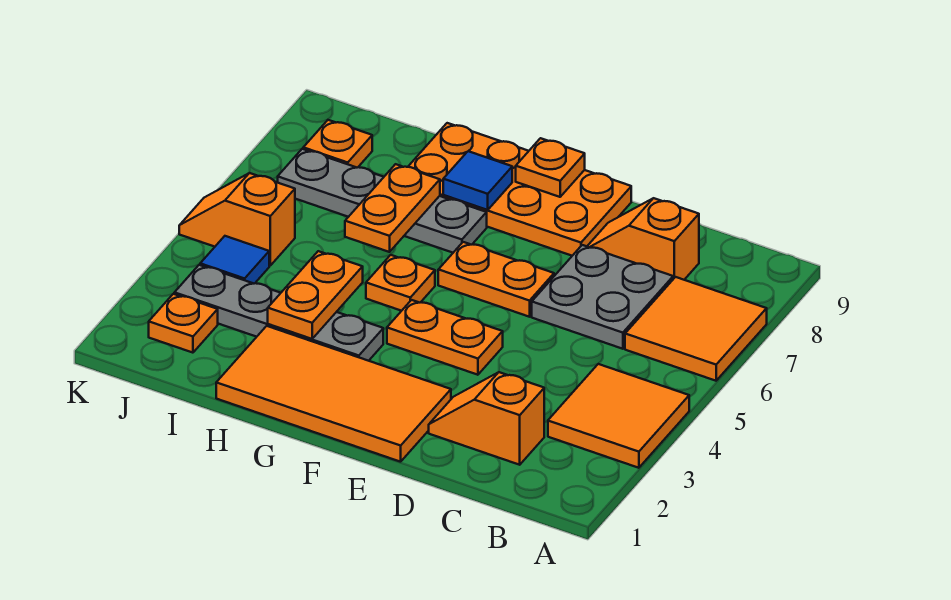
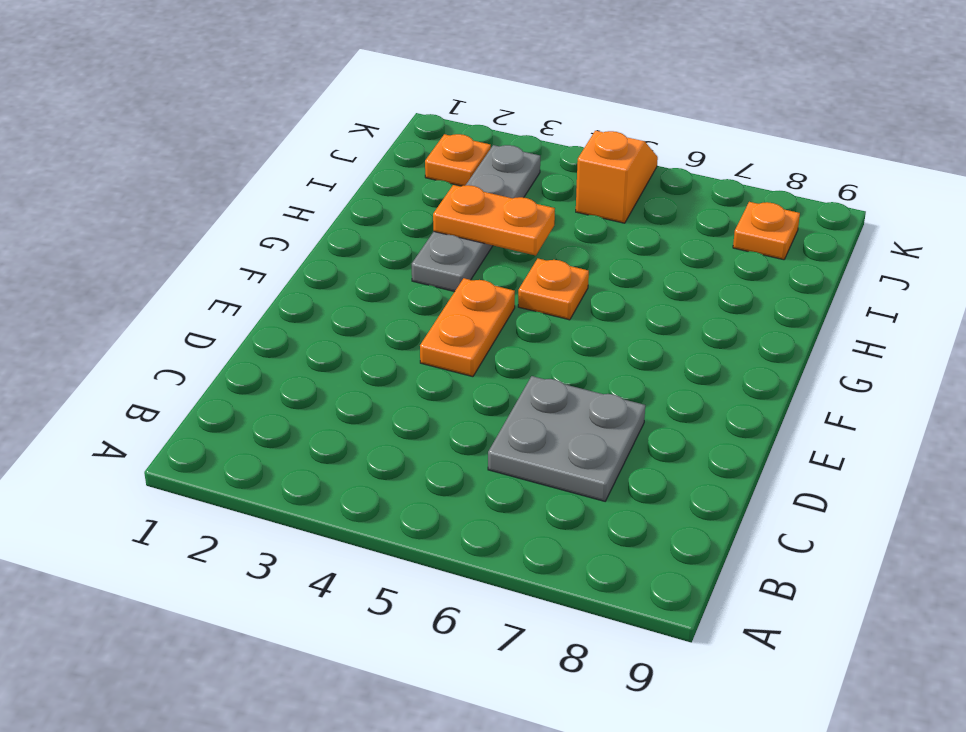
none -> orange 2x2 tile [548,364,689,468]
none -> orange 2x2 tile [625,277,767,381]
none -> orange 1x2 slope [429,372,544,465]

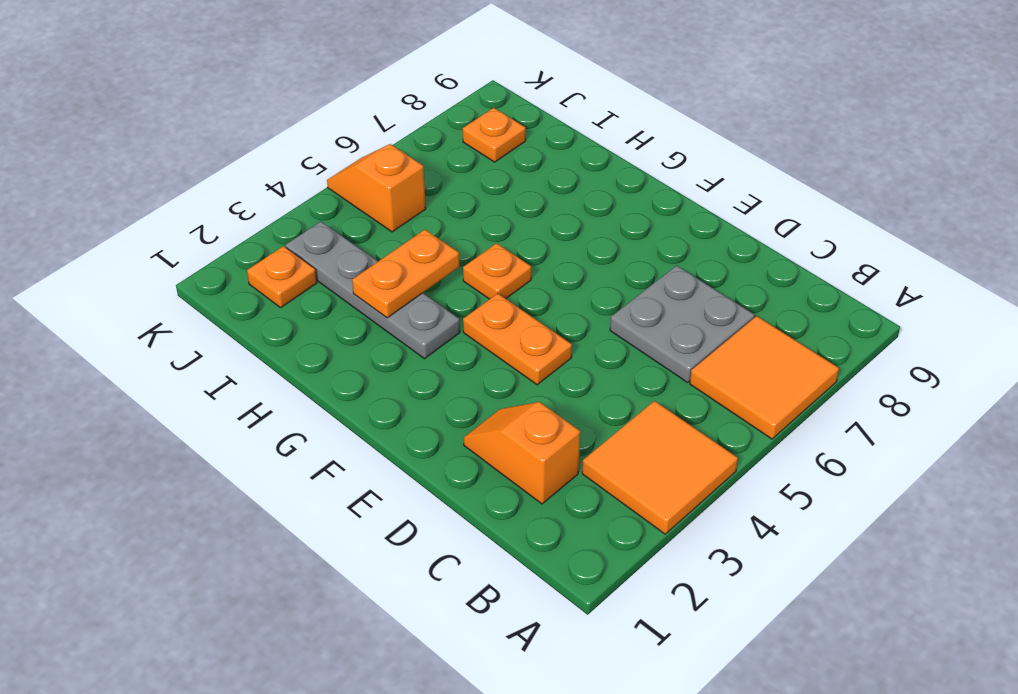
none -> orange 1x2 slope [587,198,699,280]
none -> orange 2x4 tile [216,326,451,462]
none -> orange 1x2 plate [438,242,554,317]

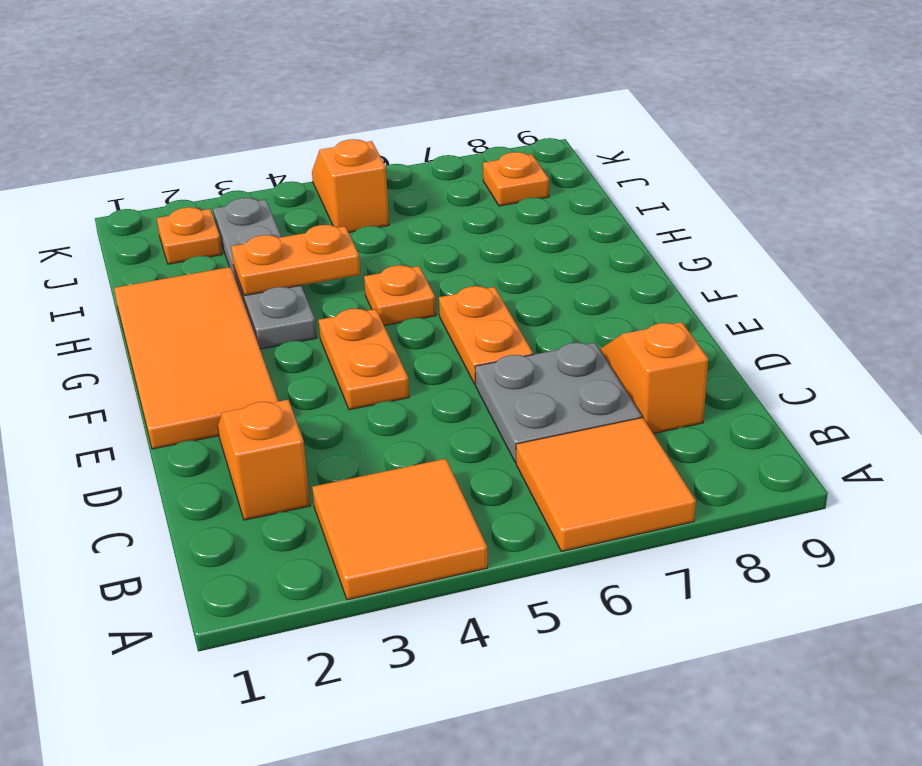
none -> orange 2x4 plate [408,123,631,256]
none -> grey 1x4 plate [278,149,487,253]
none -> blue 1x1 tile [200,236,269,284]

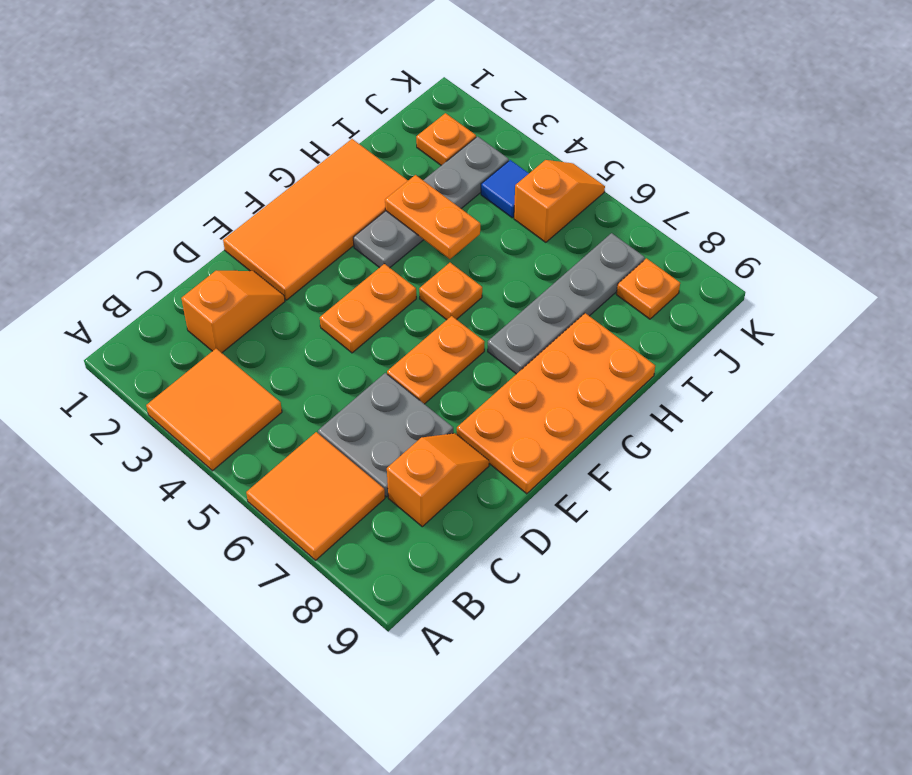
none -> orange 1x1 plate [516,138,585,197]
none -> blue 1x1 tile [443,151,512,210]
none -> orange 1x2 plate [345,164,440,252]

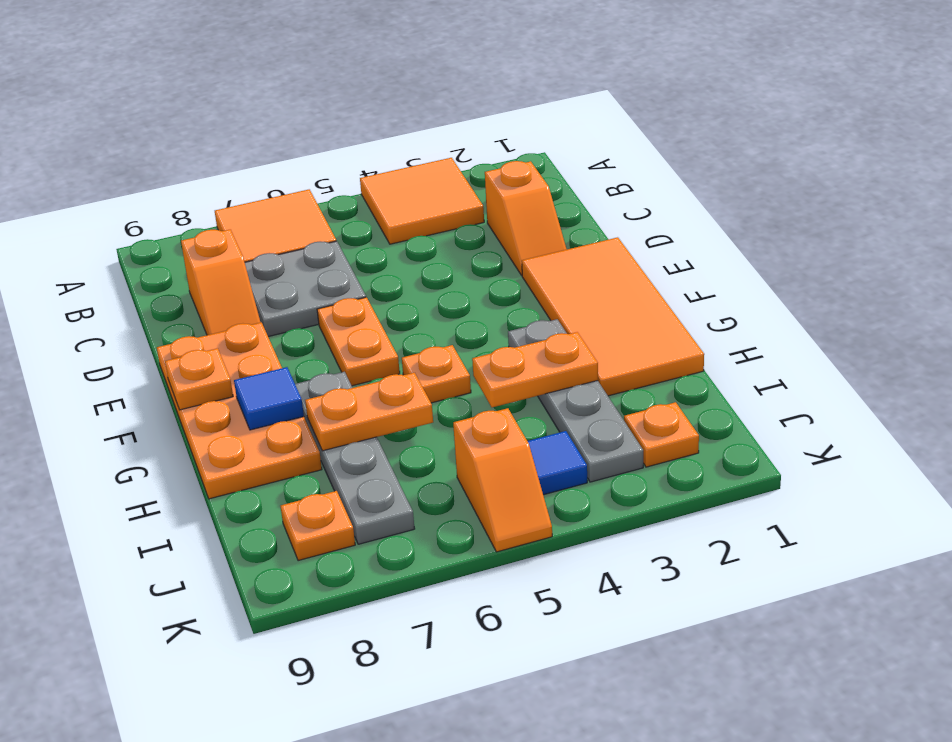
none -> orange 1x2 plate [387,300,503,375]

